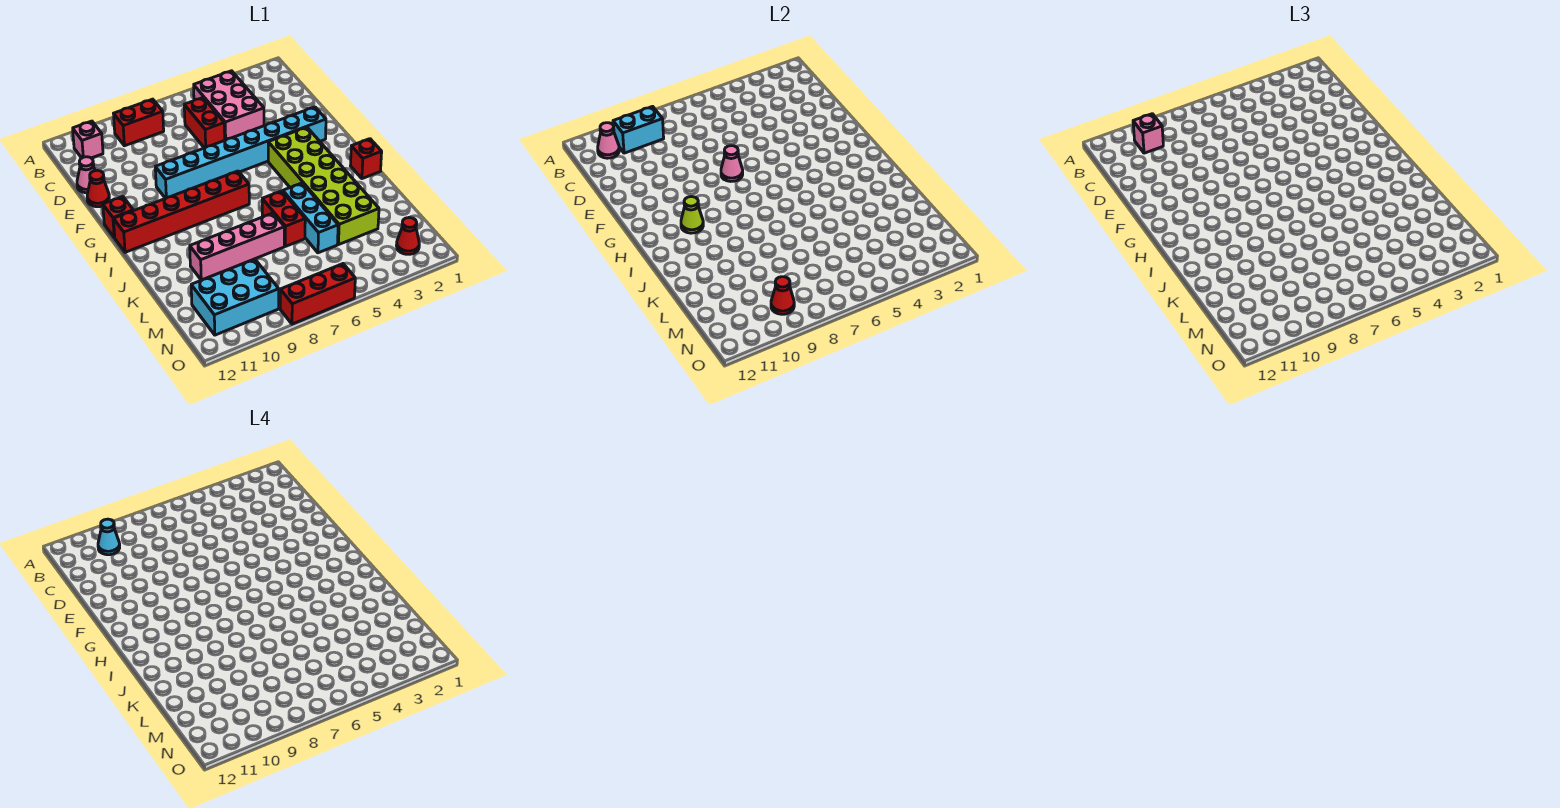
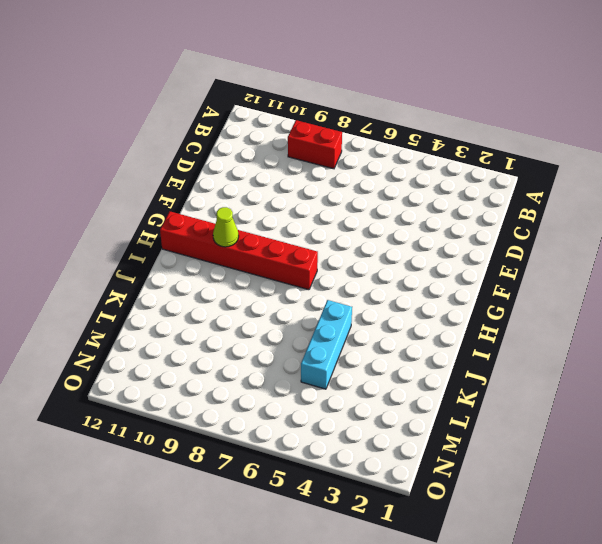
none -> pink 2x3 brick [194,71,264,140]
none -> pink 1x1 brick [73,121,103,158]
none -> red 1x2 brick [184,98,225,148]

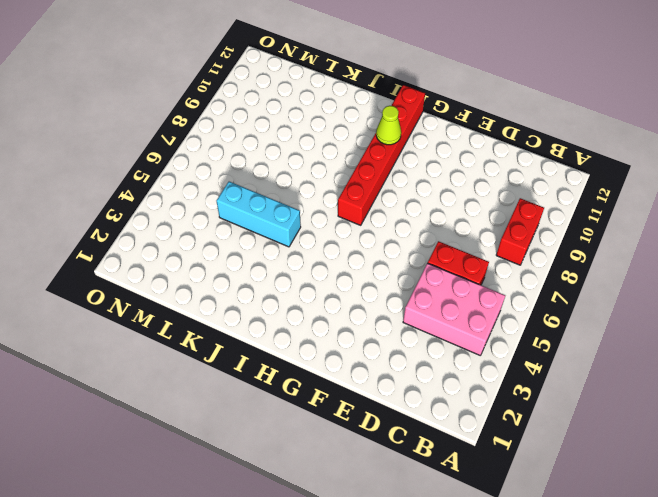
none -> pink 1x1 brick [73,121,103,158]
none -> pink 1x1 cone [77,157,95,193]
none -> red 1x1 cone [87,170,109,207]

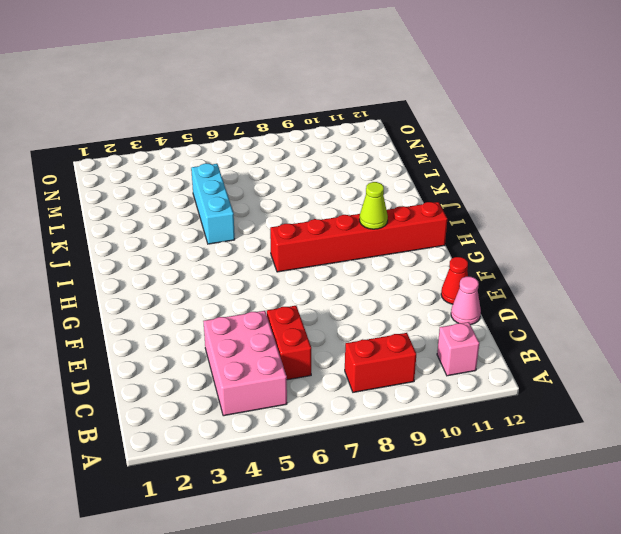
none -> cyan 1x8 brick [155,107,326,199]
none -> lime 2x6 brick [268,127,379,245]
none -> red 1x1 brick [103,197,133,238]

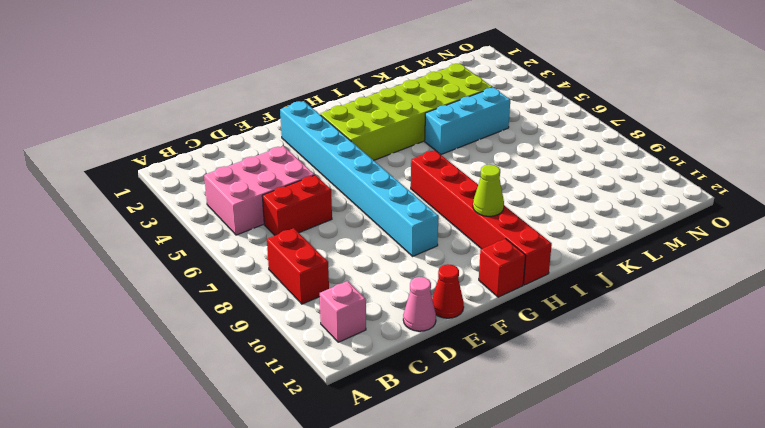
none -> red 1x1 brick [351,139,382,179]
none -> red 1x2 brick [262,191,305,246]
none -> pink 1x4 brick [190,213,284,280]

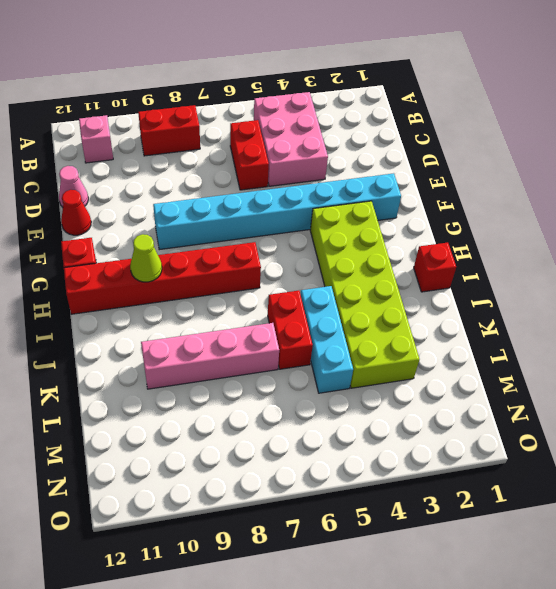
none -> cyan 2x3 brick [191,259,279,335]
none -> red 1x1 cone [397,218,419,254]
none -> red 1x3 brick [280,264,355,324]

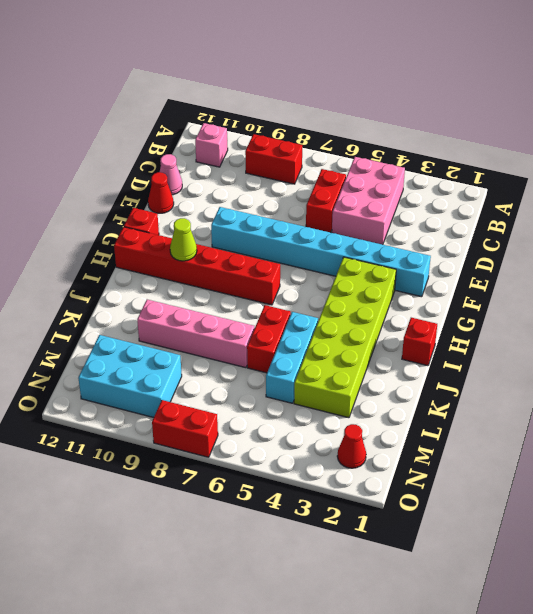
red 1x2 brick [152,400,218,457] -> red 1x3 brick [280,264,355,324]
none -> cyan 1x2 brick [613,106,664,153]
none -> pink 1x1 cone [598,123,619,158]
none -> pink 1x1 cone [721,146,743,181]

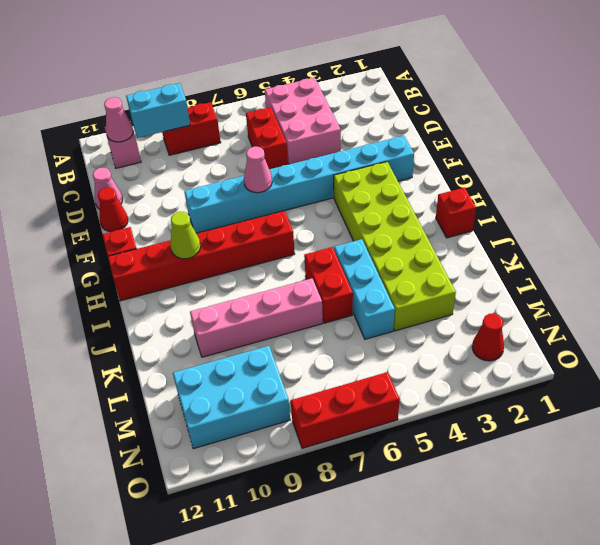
none -> red 1x1 cone [771,277,794,314]
none -> pink 1x1 brick [1133,114,1163,153]
none -> cyan 1x1 cone [98,519,120,555]

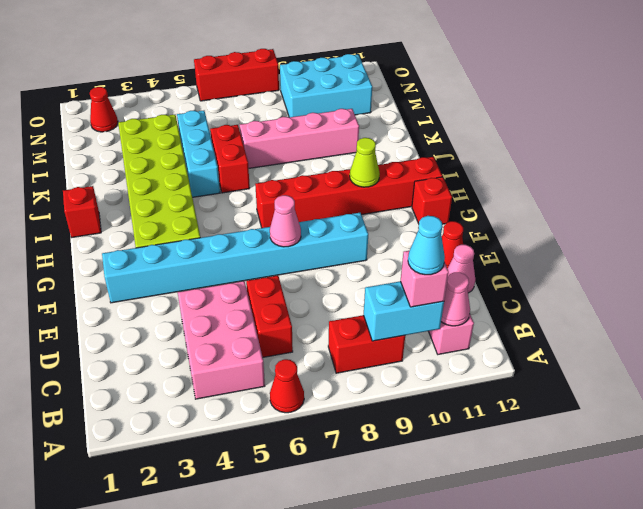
red 1x1 cone [270,359,304,413] -> red 1x1 cone moved to [771,277,794,314]

